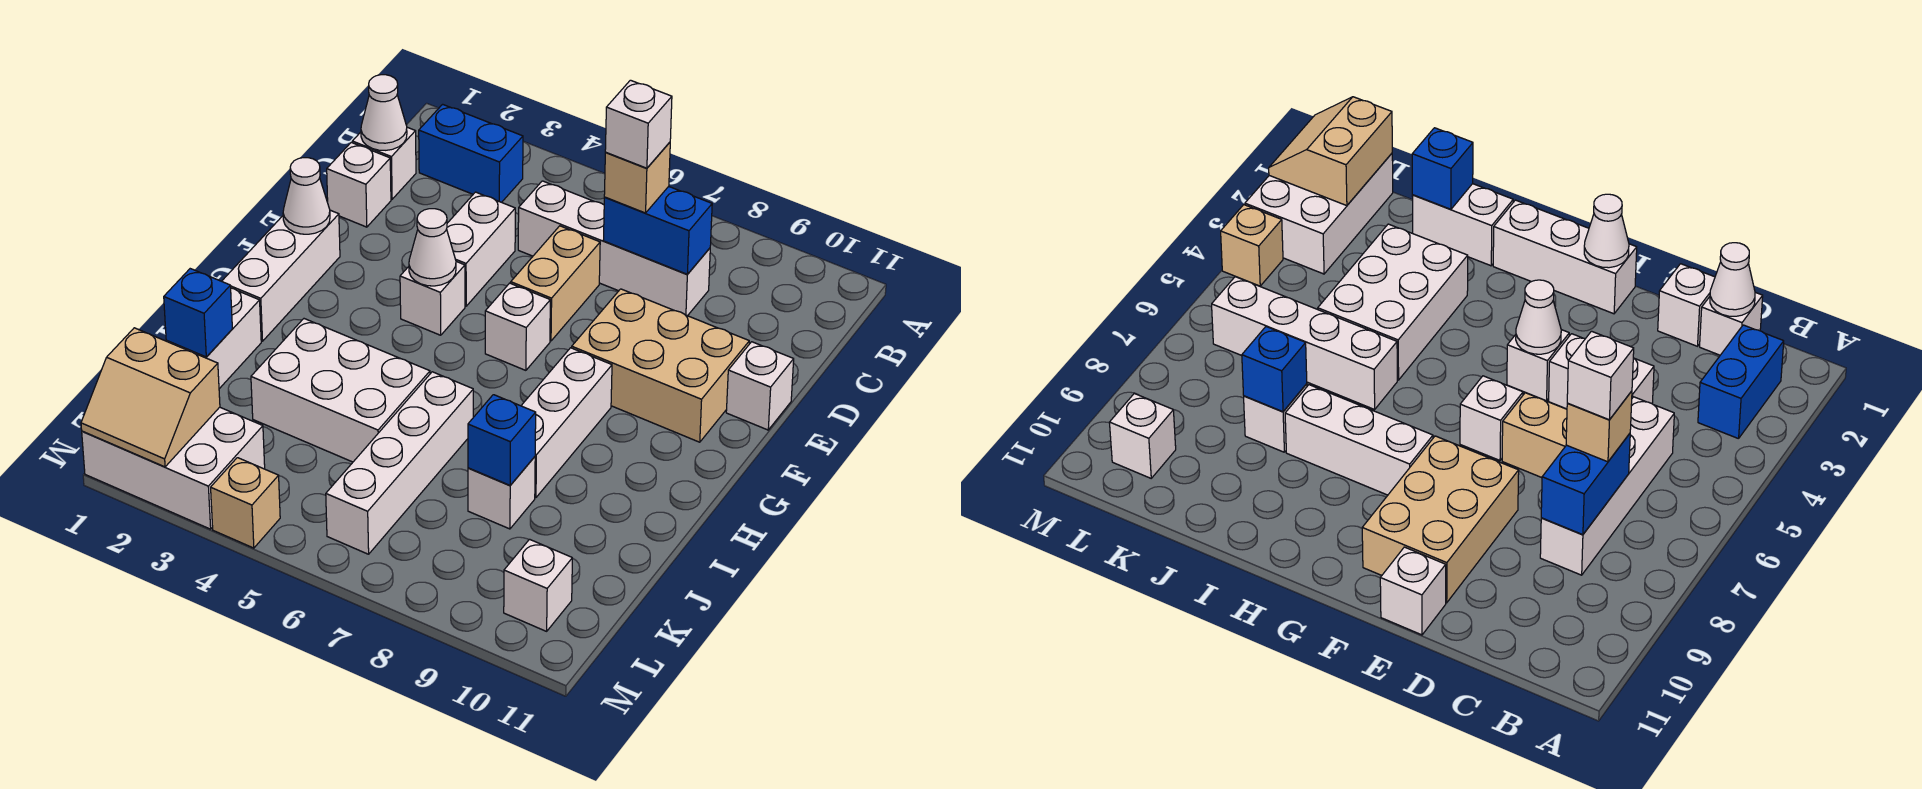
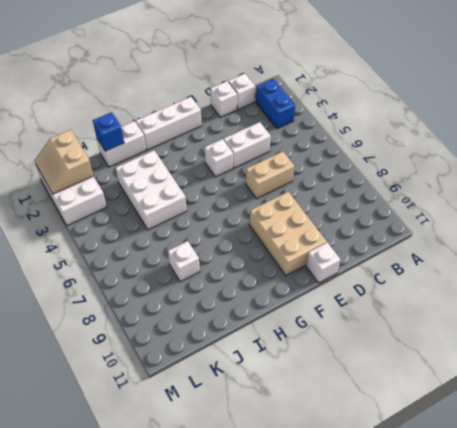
none -> white 1x4 brick [518,181,710,316]
none -> white 1x1 brick [485,283,550,370]
none -> white 1x3 brick [521,348,612,498]

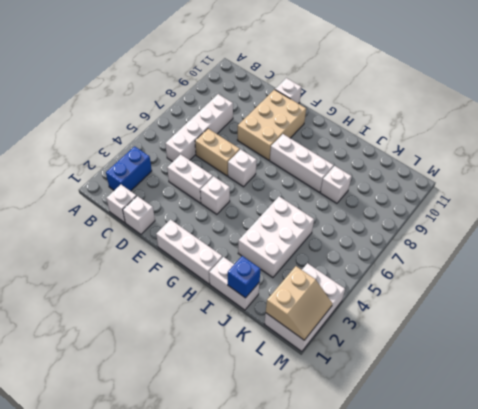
none -> white 1x4 brick [326,372,473,554]
none -> white 1x1 brick [504,539,572,631]
none -> tan 1x1 brick [211,458,280,548]

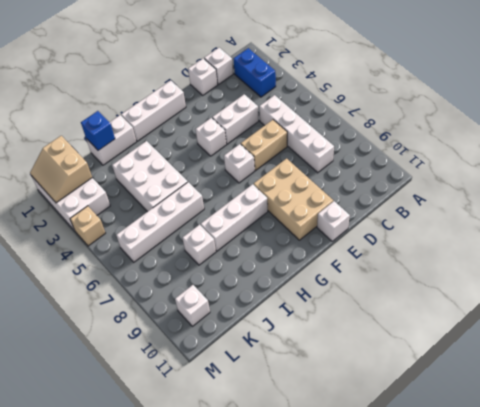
none -> white 1x1 cone [361,75,407,150]
none -> blue 1x2 brick [603,186,712,274]
none -> white 1x1 cone [283,158,330,234]

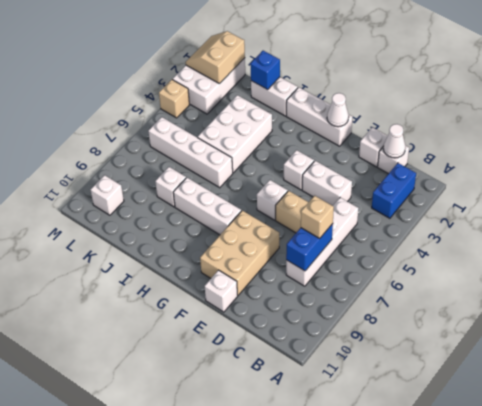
none -> white 1x1 cone [409,209,456,286]
none -> blue 1x1 brick [468,395,536,485]
none -> white 1x1 brick [605,80,672,168]

